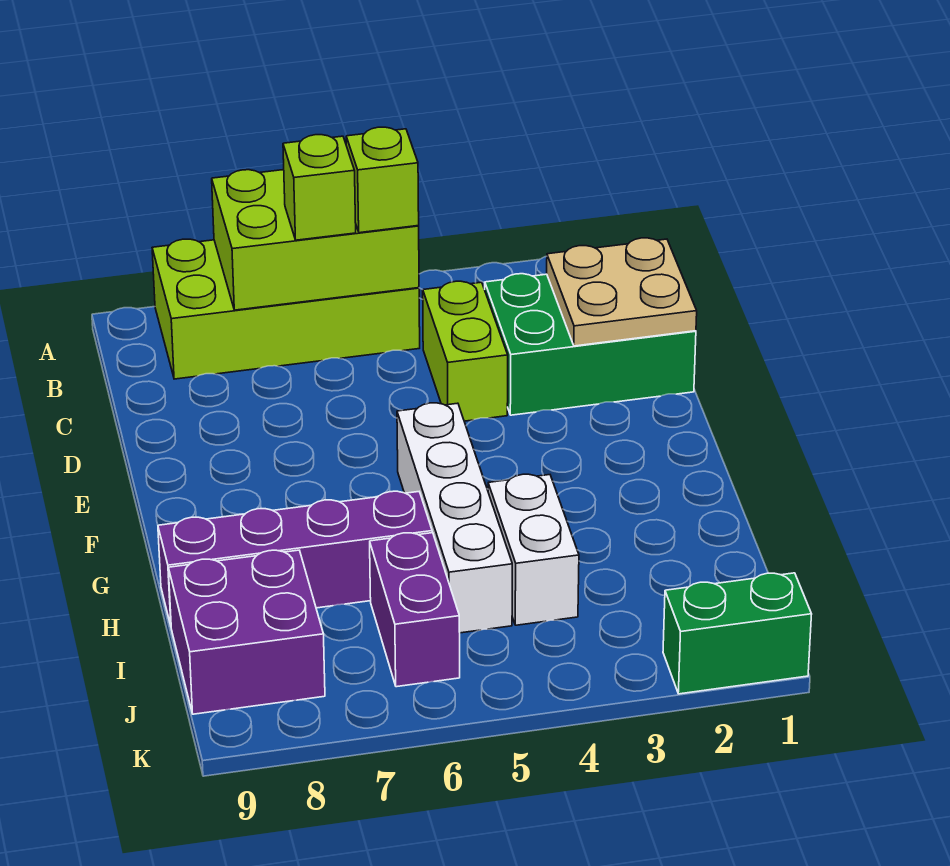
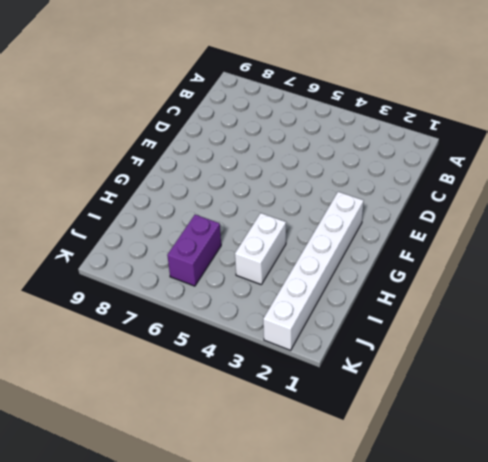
white 1x6 brick [263,192,364,350] -> green 1x2 brick [663,573,812,694]
none -> lime 2x4 brick [152,239,420,379]
none -> green 2x3 brick [485,274,696,415]
none -> lime 1x2 brick [423,281,508,421]

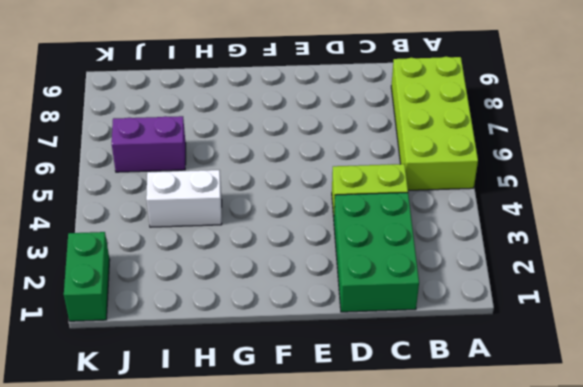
none -> white 1x4 brick [397,403,512,633]
none -> purple 1x4 brick [158,491,432,625]
none -> purple 2x2 brick [168,550,325,714]

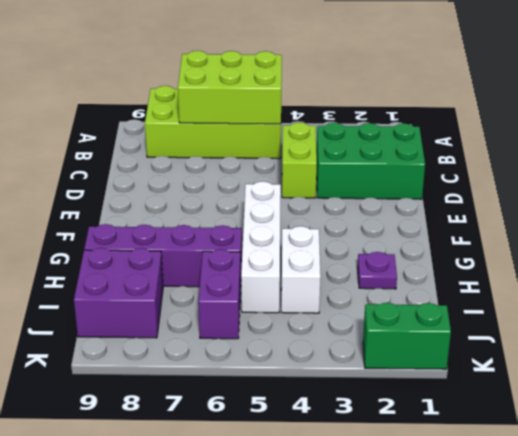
purple 1x1 plate [358,252,397,289] -> none
none -> tan 2x2 plate [547,238,697,346]
none -> lime 1x1 brick [346,127,419,233]
none -> lime 1x1 brick [283,135,356,240]

